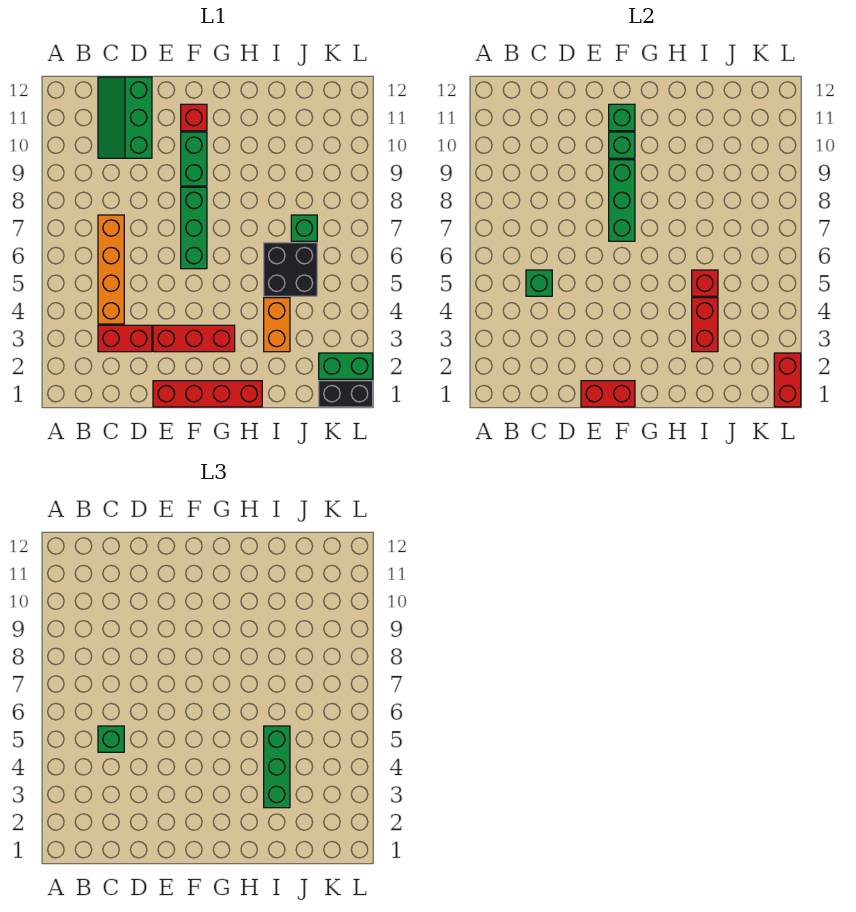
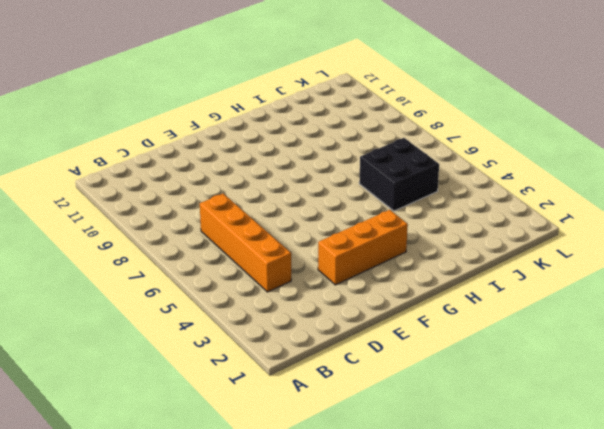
orange 1x3 brick [318,210,408,285] -> red 1x3 brick [153,325,235,352]
none -> red 1x2 brick [98,325,152,352]
none -> green 2x3 slope [98,77,152,158]
none -> red 1x4 brick [153,381,262,407]

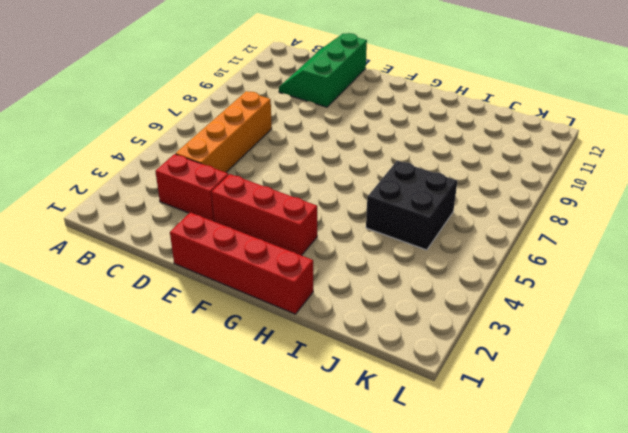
none -> green 1x3 brick [181,187,207,269]
none -> green 1x2 brick [181,132,207,186]
none -> red 1x1 brick [181,104,207,131]

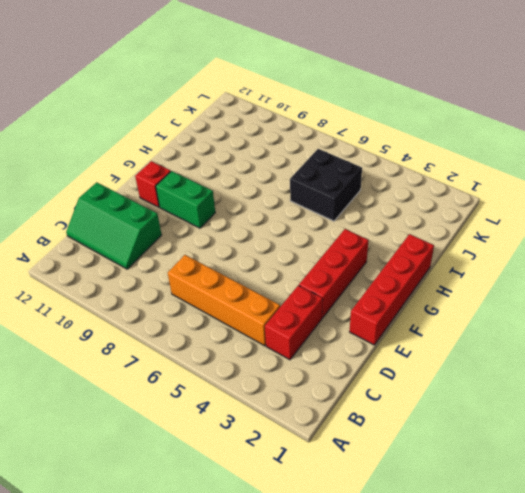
none -> green 1x3 brick [181,187,207,269]
none -> orange 1x2 brick [264,298,290,352]
none -> green 1x1 brick [291,215,317,241]

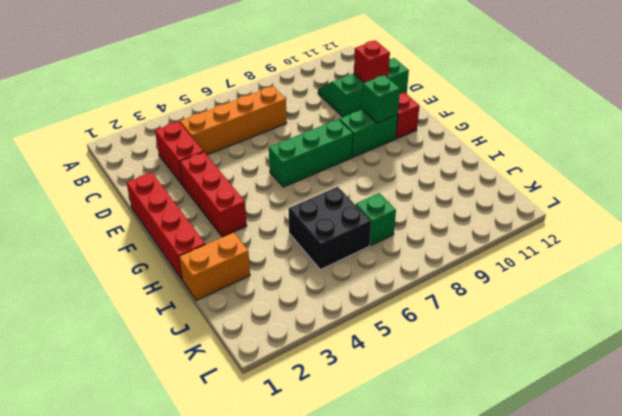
red 1x1 brick [354,40,390,83] -> red 1x1 brick moved to [692,270,718,296]
orange 1x2 brick [179,232,250,301] -> orange 1x2 brick moved to [264,298,290,352]
none -> black 1x2 brick [319,381,373,407]
none -> green 1x2 brick [319,353,373,379]
none -> green 1x1 brick [526,270,552,296]

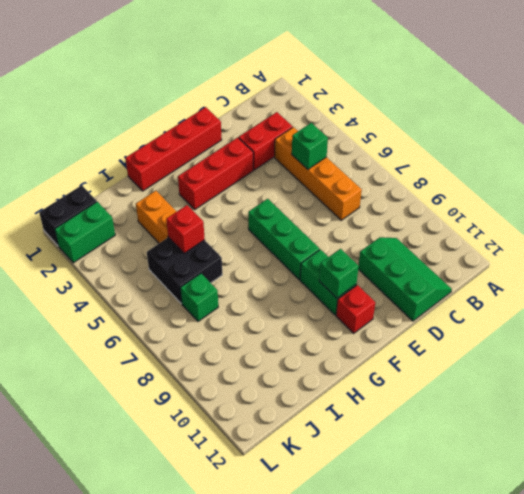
none -> red 1x2 brick [581,381,635,407]
none -> green 1x3 brick [609,160,635,241]
none -> green 1x1 brick [609,104,635,131]

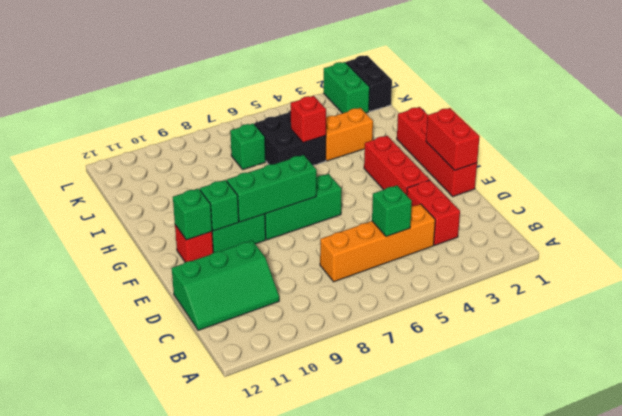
none -> red 1x2 brick [692,298,718,352]
none -> red 1x2 brick [774,353,801,407]
none -> green 1x1 brick [98,726,124,752]

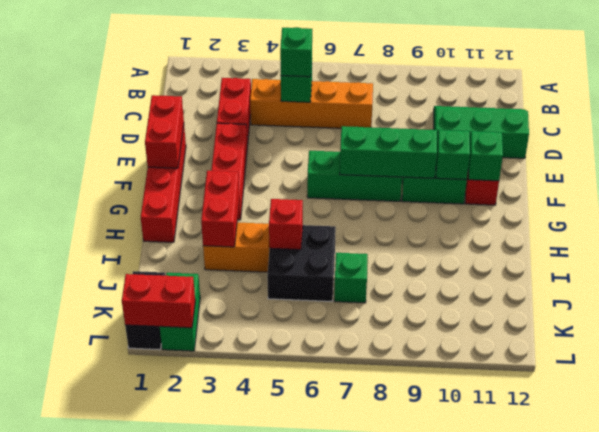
red 1x2 brick [201,171,239,247] -> red 1x2 brick turned to [692,298,718,352]
none -> green 1x3 brick [264,726,290,808]

